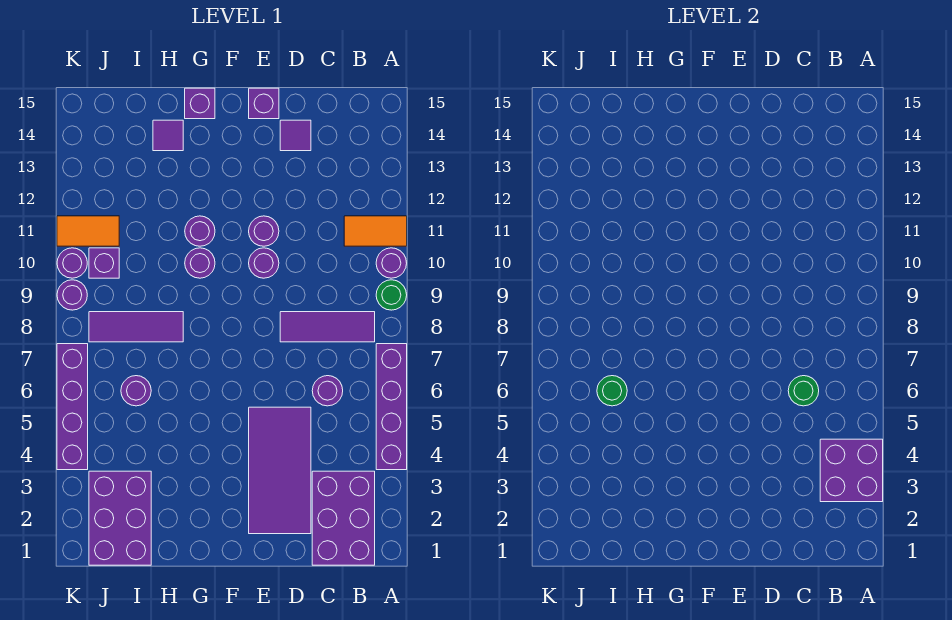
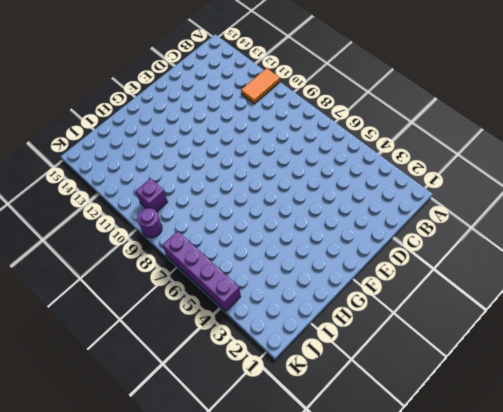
none -> purple 1x4 brick [376,344,407,470]
none -> green 1x1 round brick [376,280,407,310]
none -> purple 1x1 round brick [376,248,407,278]

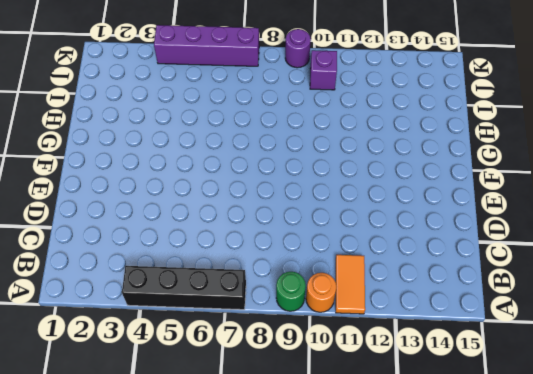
black 1x4 brick [122,266,246,310] -> purple 1x4 brick [376,344,407,470]
orange 1x1 round brick [306,273,336,312] -> purple 1x1 round brick [376,248,407,278]
none -> purple 2x3 brick [312,471,375,565]
none -> purple 1x3 tile [280,312,375,342]
none -> purple 1x1 round brick [312,376,343,406]

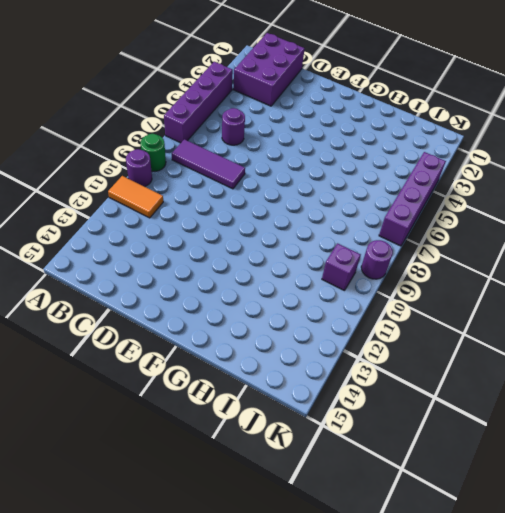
none -> purple 2x4 tile [249,407,311,534]
none -> purple 1x1 tile [280,120,311,151]
none -> purple 1x1 round brick [249,248,279,278]

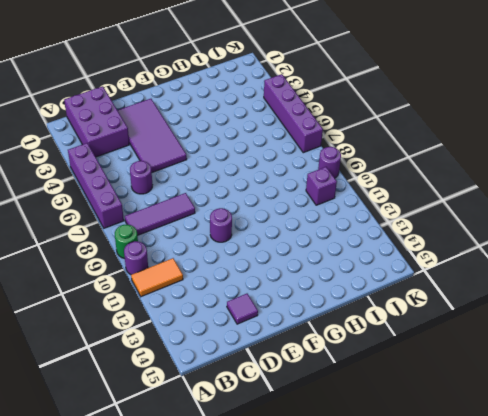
none -> purple 1x1 round brick [249,216,279,246]
none -> purple 1x1 brick [249,88,279,119]
none -> purple 1x1 round brick [185,248,215,278]

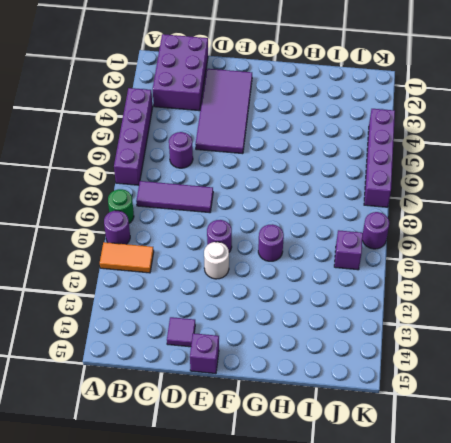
white 1x1 round brick [204,242,229,279] -> purple 1x1 round brick [249,216,279,246]
none -> purple 1x1 round brick [185,216,215,246]
none -> purple 1x1 brick [185,88,215,119]
none -> purple 1x3 tile [89,312,183,342]

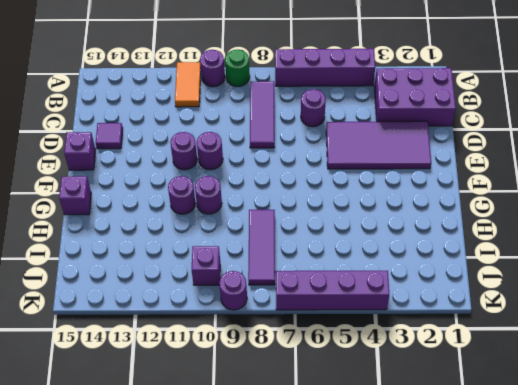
none -> purple 1x1 tile [153,120,183,151]
none -> purple 2x3 brick [89,471,151,565]
none -> purple 1x1 round brick [121,376,151,406]

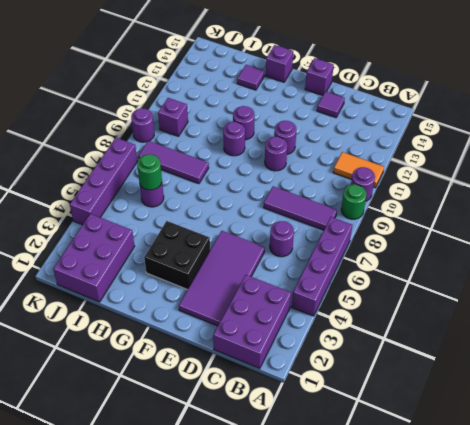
black 2x2 brick [144,221,210,290] -> none
none -> orange 1x2 tile [57,216,119,246]
none -> purple 1x1 round brick [57,248,87,278]
none -> purple 2x2 brick [820,439,883,502]

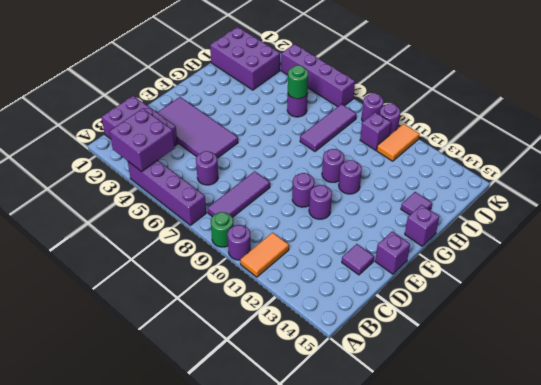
none -> green 1x1 round brick [788,376,819,406]

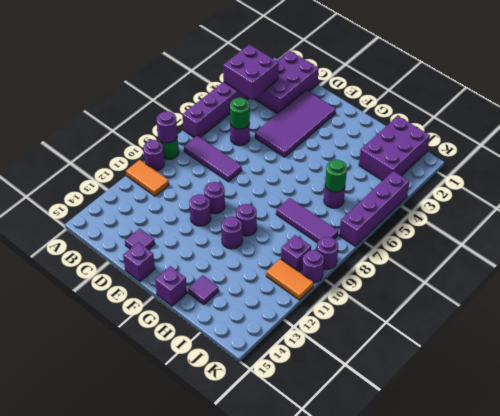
purple 1x1 round brick [156,111,178,143] -> none

